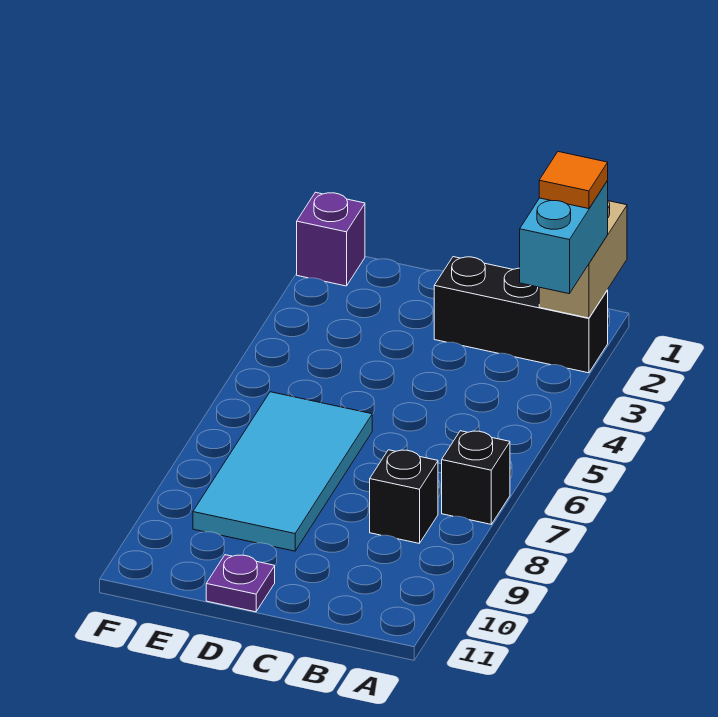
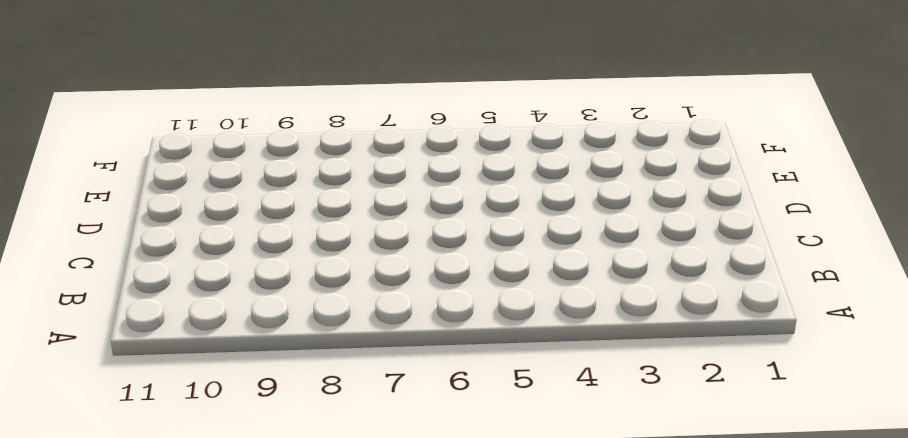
none -> black 1x3 brick [434,257,608,373]
none -> black 1x1 brick [442,431,510,524]

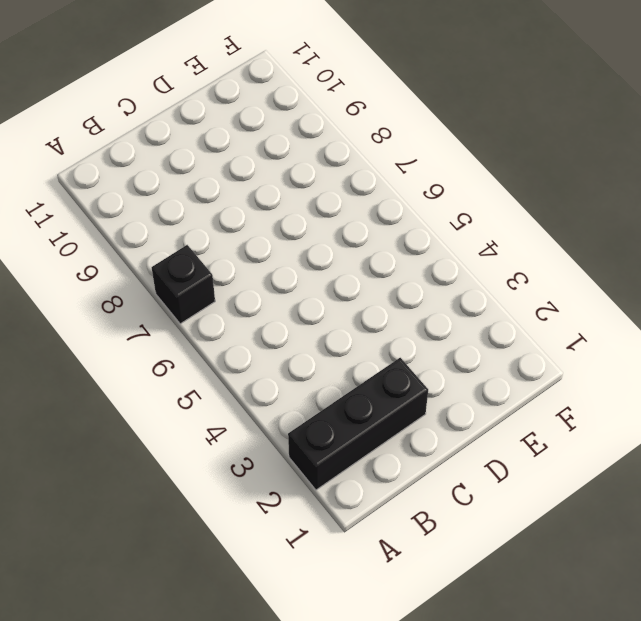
none -> black 1x1 brick [370,450,438,543]
none -> cyan 2x4 tile [193,392,372,551]

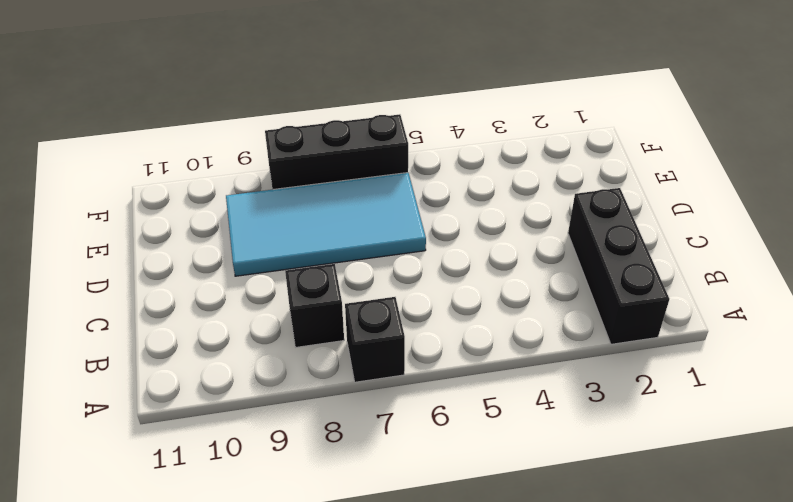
black 1x3 brick [265,114,408,189] -> none
none -> purple 1x1 plate [206,555,275,612]
none -> purple 1x1 brick [297,192,365,286]

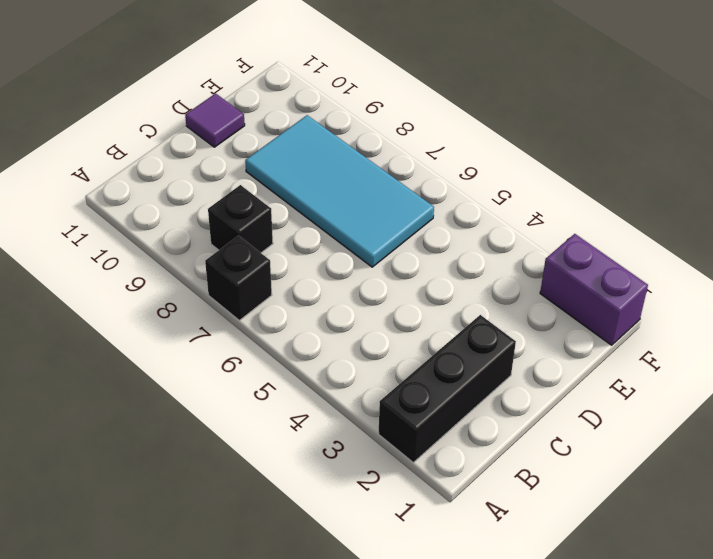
purple 1x1 tile [185,93,245,147] -> purple 1x1 plate [206,555,275,612]
purple 1x2 brick [540,234,648,345] -> purple 1x1 brick [297,192,365,286]
none -> tan 1x2 brick [539,201,627,318]
none -> cyan 1x2 brick [520,181,608,294]

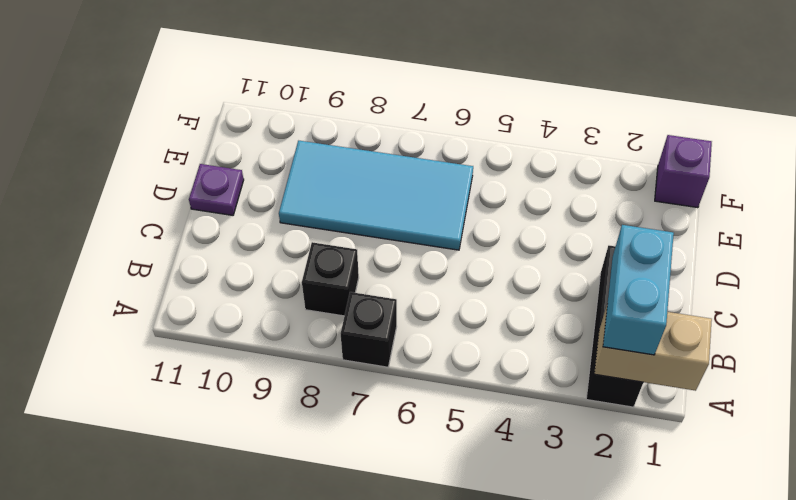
cyan 1x2 brick [603,225,674,355] -> cyan 1x2 brick turned to [520,181,608,294]
none -> orange 1x1 tile [539,152,608,209]

